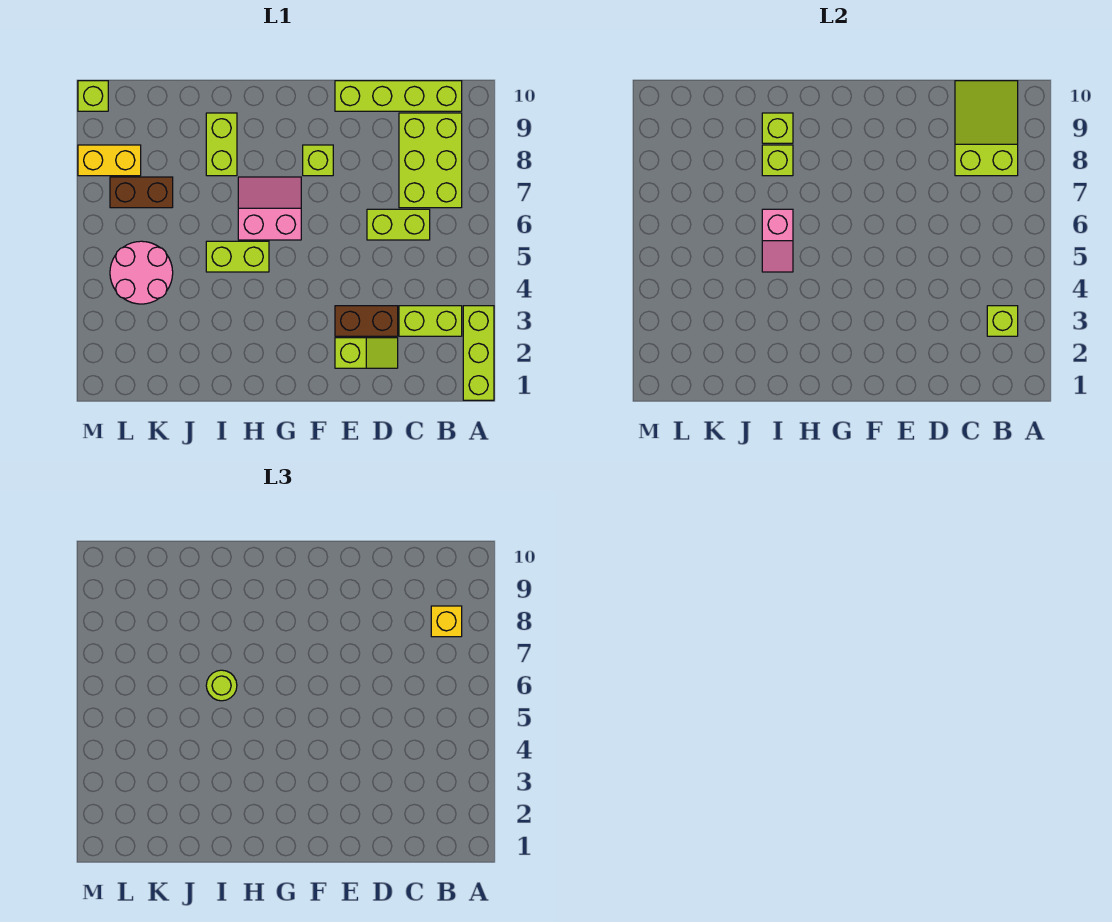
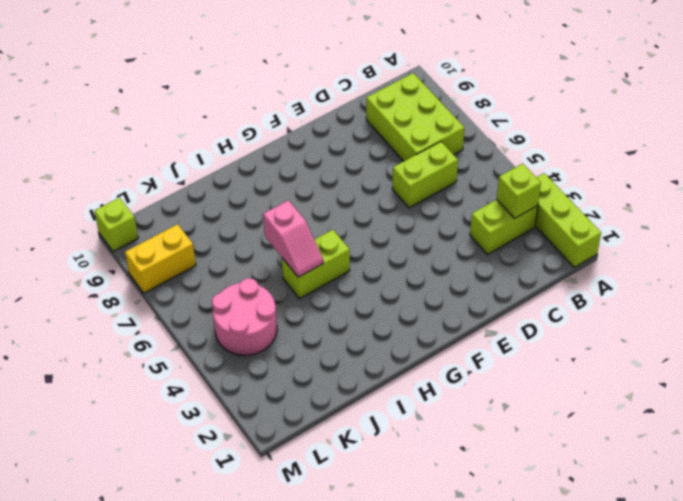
none -> lime 1x4 brick [335,81,462,111]
none -> lime 1x2 slope [335,338,398,368]
none -> brown 1x2 brick [335,306,398,336]

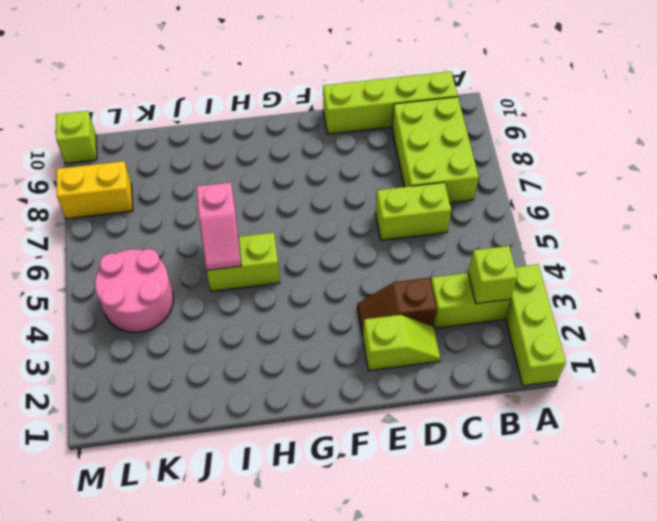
brown 1x2 slope [357,278,437,337] -> brown 1x2 brick [335,306,398,336]
none -> lime 1x1 brick [303,145,333,176]
none -> pink 2x2 slope [238,177,301,240]
none -> lime 1x2 brick [206,113,237,176]

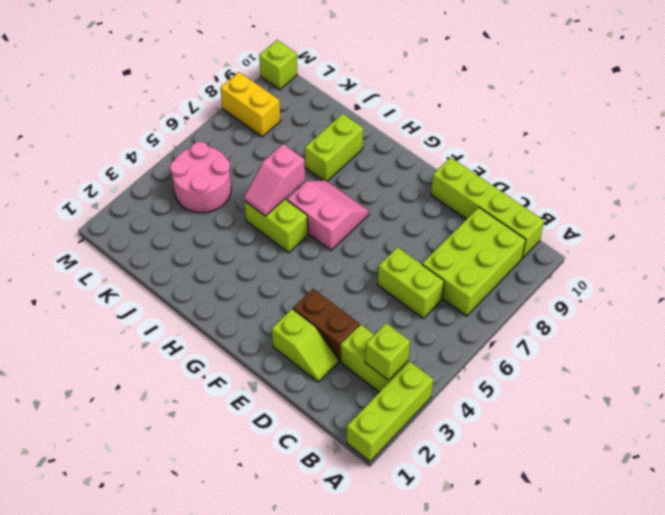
none -> lime 1x1 brick [303,145,333,176]
none -> brown 1x2 brick [110,177,173,208]
none -> lime 2x3 slope [955,81,1018,176]

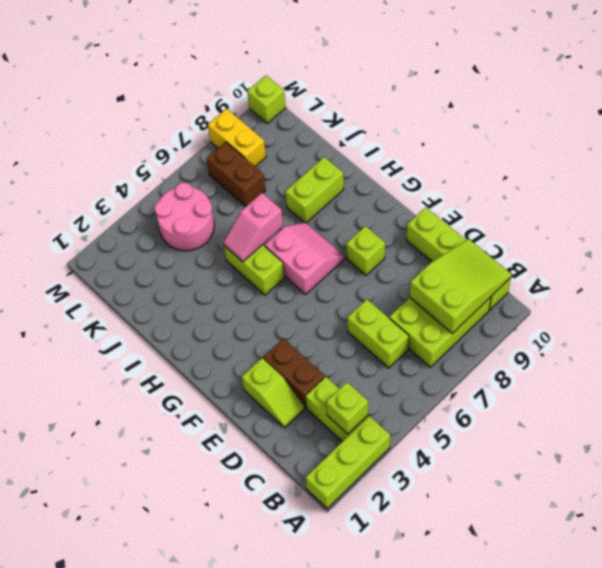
none -> lime 1x1 brick [762,145,793,176]
none -> lime 1x1 brick [762,113,793,143]
none -> yellow 1x1 brick [431,606,462,637]

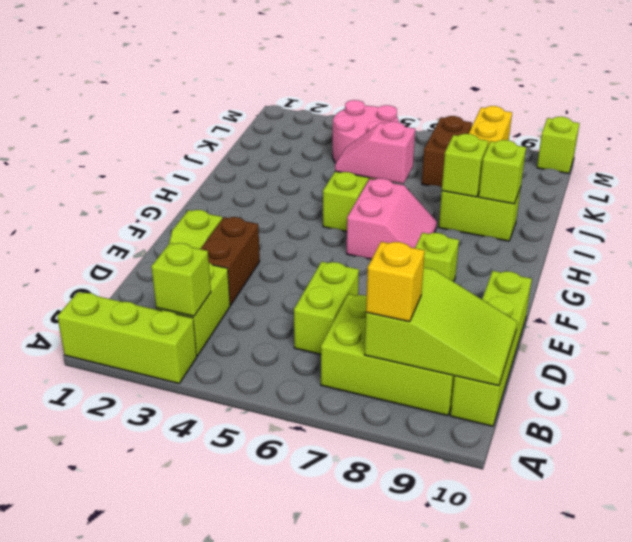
none -> lime 1x1 round brick [206,670,237,701]

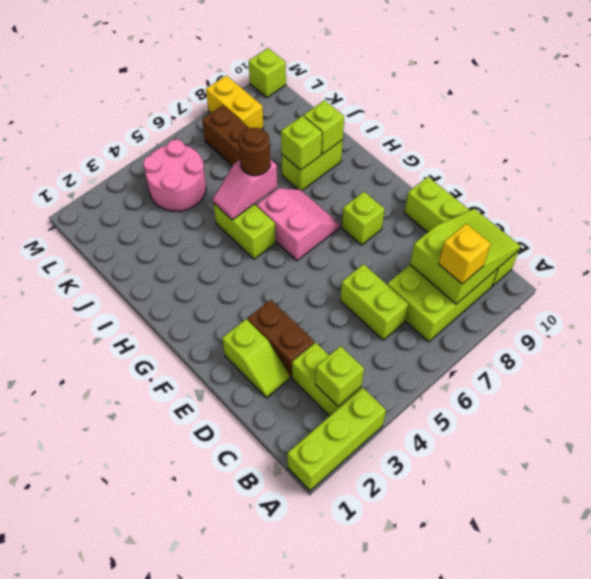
brown 1x1 round brick [239,128,270,176] -> lime 1x1 round brick [206,670,237,701]

